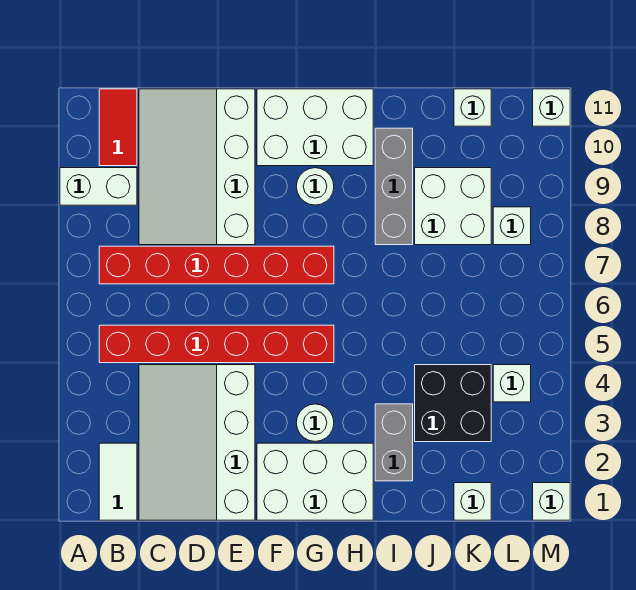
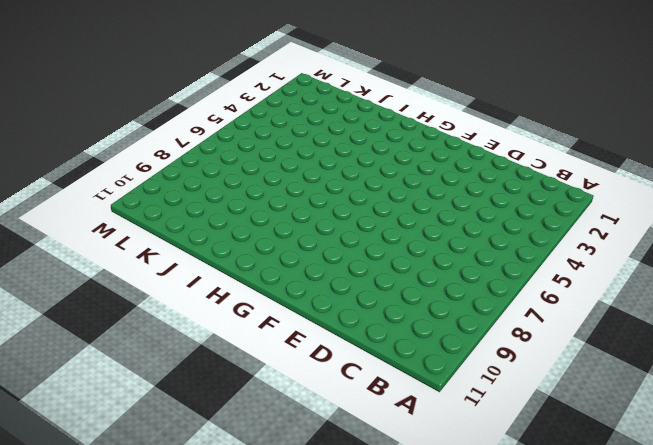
none -> white 1x2 brick [60,168,137,205]
none -> white 1x2 tile [99,443,137,520]
none -> red 1x6 brick [99,325,334,363]

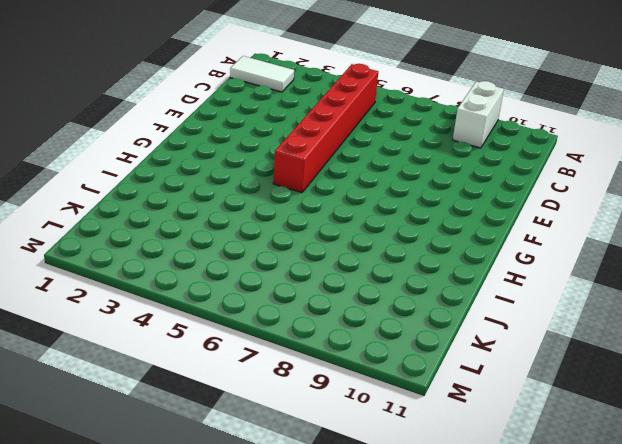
none -> red 1x6 brick [99,246,334,284]
none -> red 1x2 tile [99,89,137,166]
none -> white 3x4 slope [139,365,255,520]

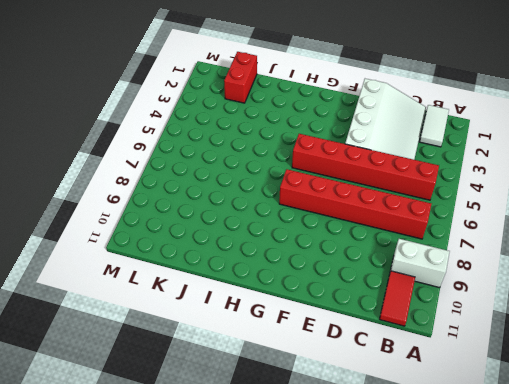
red 1x2 brick [224,52,257,103] -> white 1x1 brick [454,483,491,520]
none -> white 3x4 slope [139,89,255,245]
none -> white 2x3 brick [257,443,373,520]
none -> white 2x3 brick [257,89,373,166]

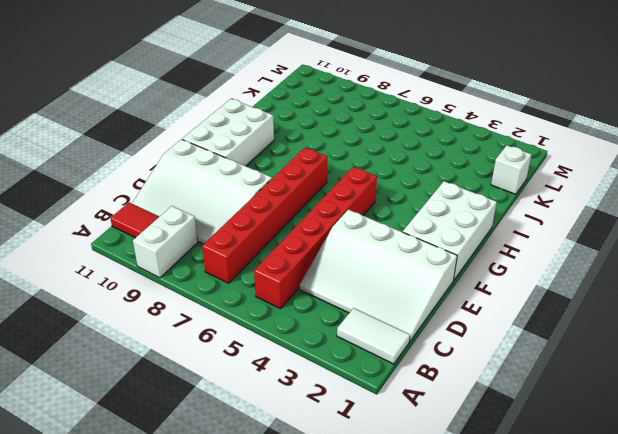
none -> white 1x1 round brick [296,404,334,441]
none -> white 1x1 round brick [296,168,334,205]
none -> grey 1x2 brick [375,404,413,481]

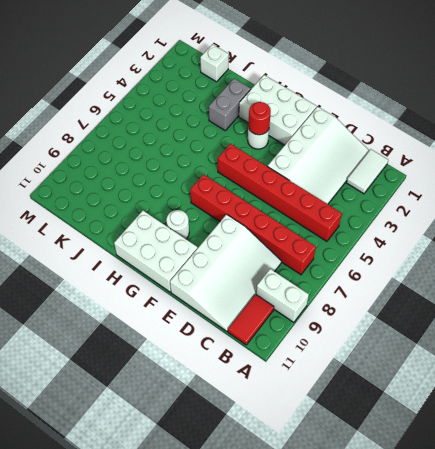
red 1x1 round brick [248,102,271,135] -> none
none -> grey 1x3 brick [375,128,413,245]
none -> black 2x2 brick [415,365,491,442]
none -> white 2x2 brick [415,168,491,245]

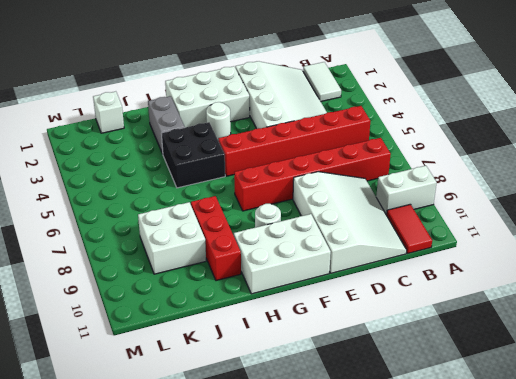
black 2x2 brick [161,122,225,188] -> black 2x2 brick moved to [415,365,491,442]
red 1x3 brick [191,196,241,281] -> grey 1x3 brick [375,128,413,245]
none -> white 1x1 brick [454,89,491,126]
none -> white 1x1 brick [493,365,531,402]
none -> white 1x1 brick [493,207,531,245]

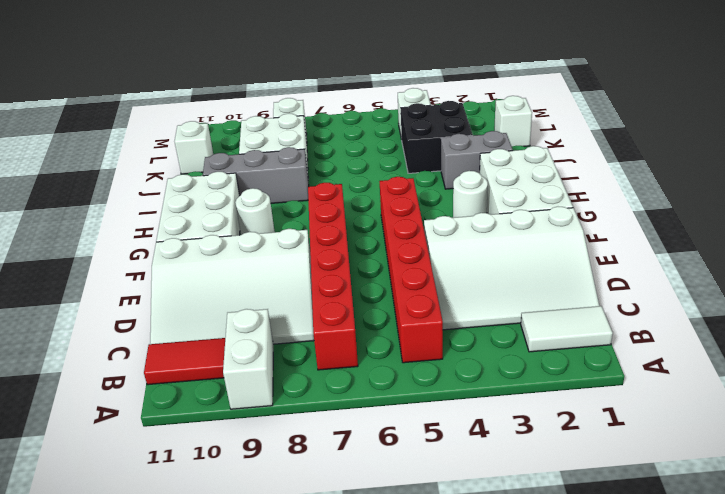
none -> white 1x1 brick [533,483,570,520]
none -> white 1x1 brick [533,89,570,126]

